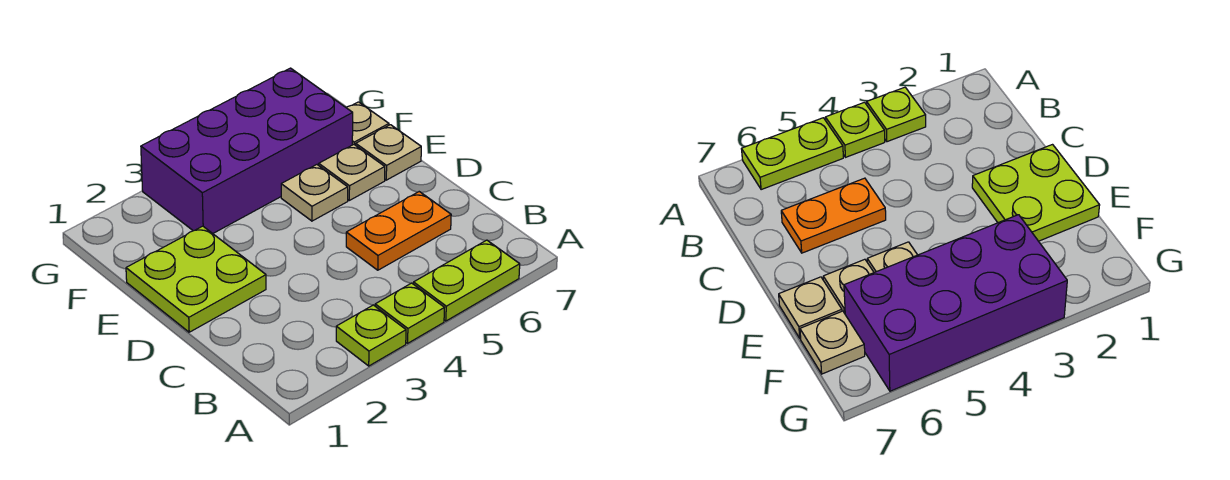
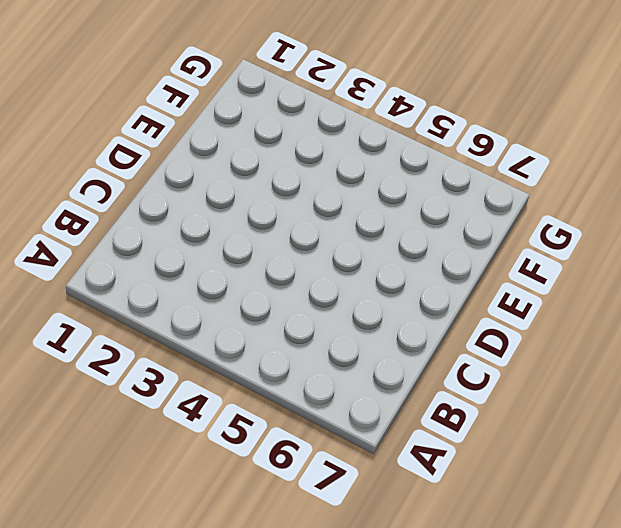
none -> lime 1x1 plate [336,305,406,366]
none -> lime 1x1 plate [375,283,444,343]

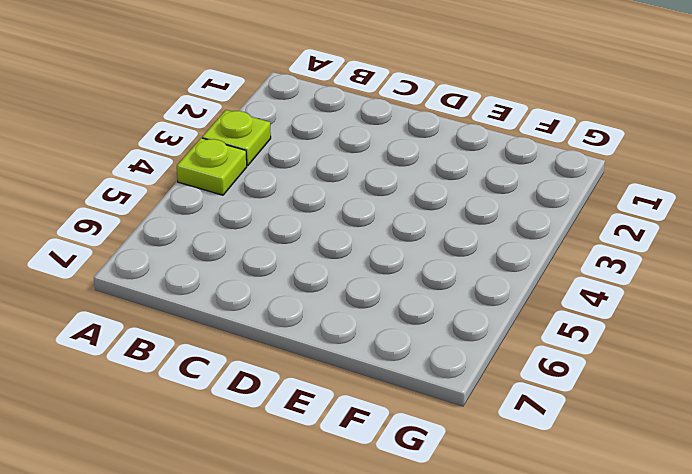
none -> lime 1x2 plate [414,240,520,321]
none -> orange 1x2 plate [346,192,451,270]

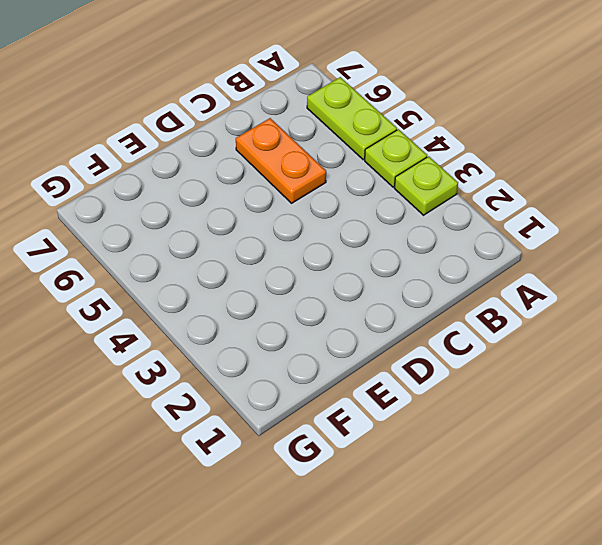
none -> lime 2x2 plate [126,226,266,332]
none -> tan 1x1 plate [281,165,348,221]

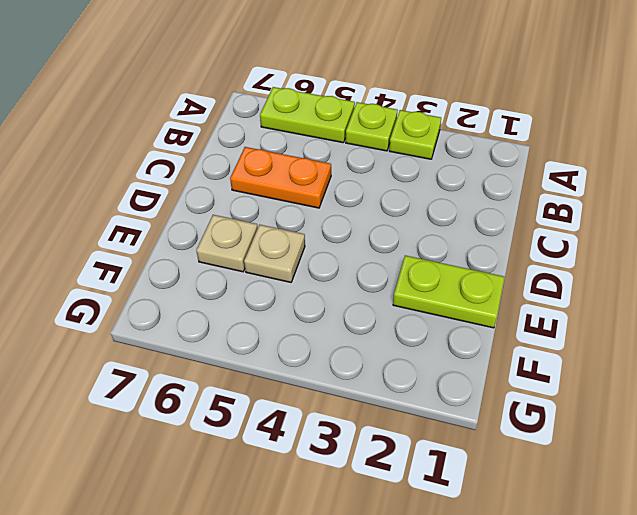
lime 1x2 plate [393,255,504,328] -> lime 2x2 plate [126,226,266,332]
none -> tan 1x1 plate [356,125,421,180]
none -> purple 2x4 brick [141,68,353,233]

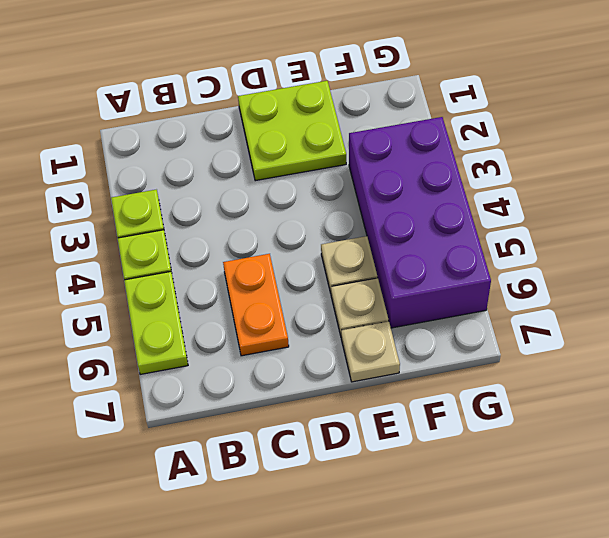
none -> tan 1x1 plate [346,102,389,145]

